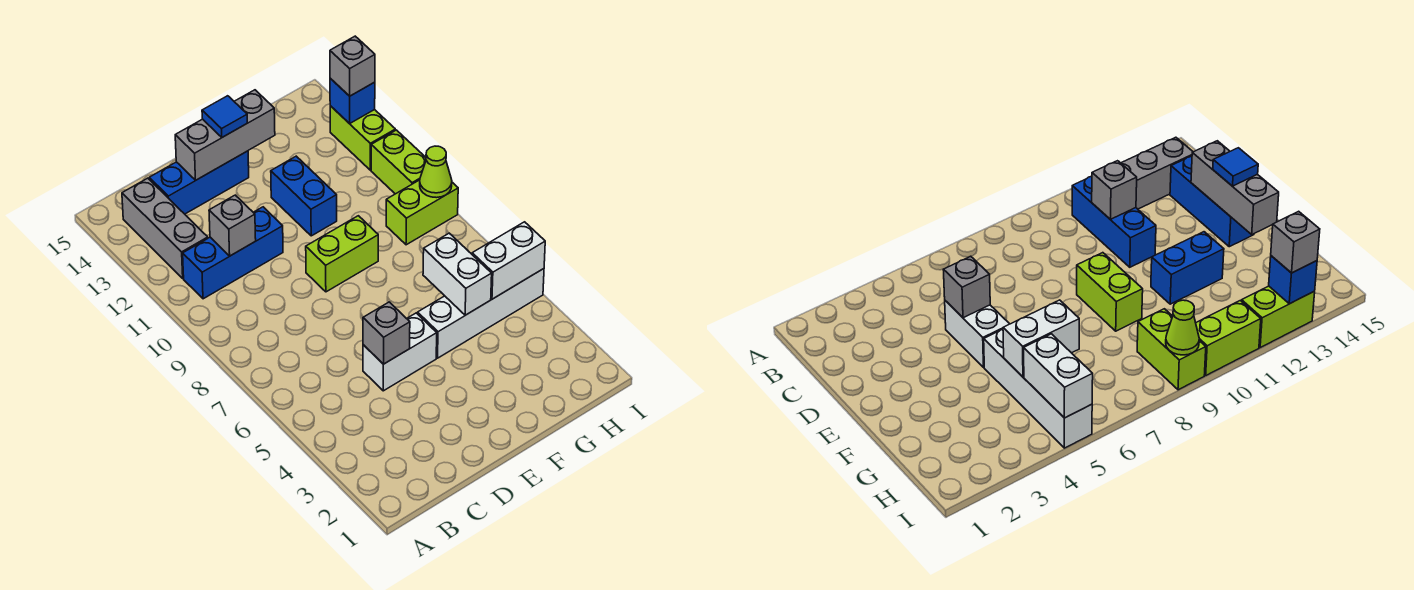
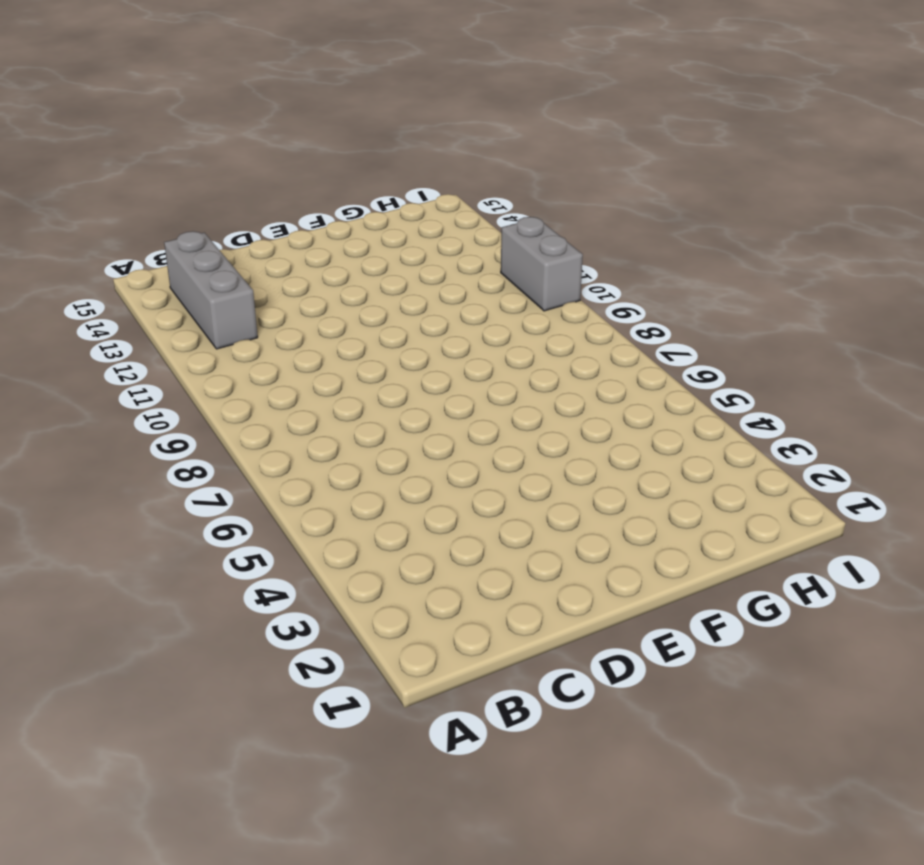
grey 1x2 brick [501,217,583,311] -> lime 1x2 brick [371,130,426,194]
none -> blue 1x3 brick [183,207,283,299]
none -> blue 1x3 brick [149,151,249,214]
none -> white 1x2 brick [363,313,437,391]

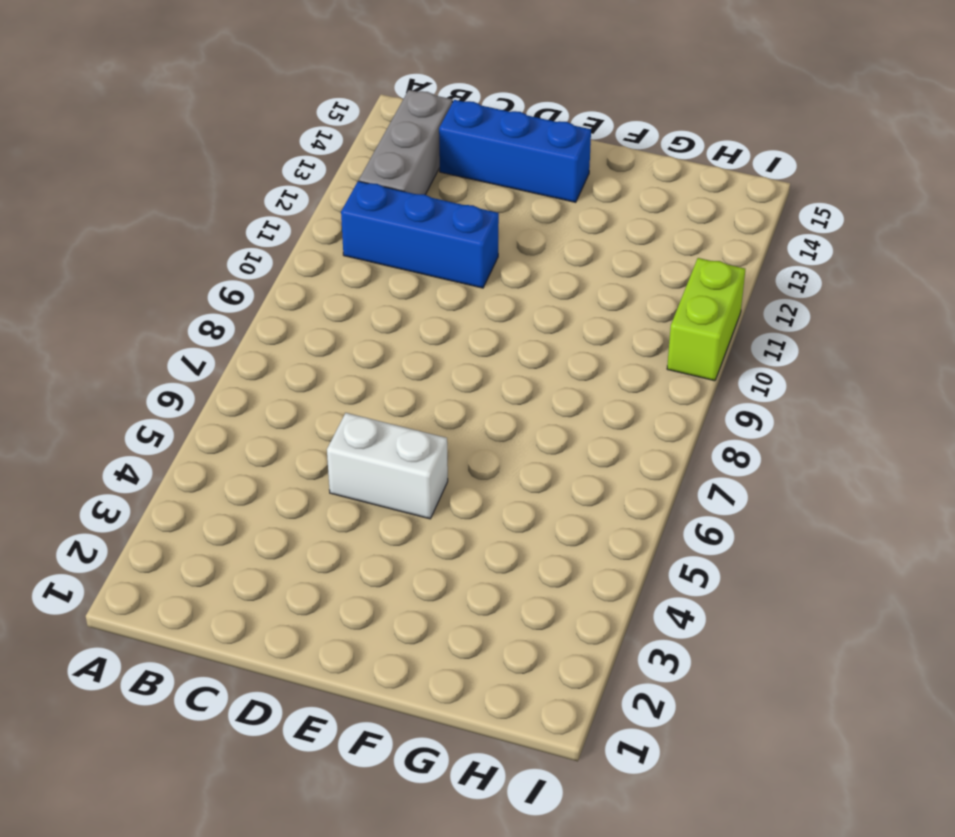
none -> lime 1x2 brick [306,216,378,292]
none -> white 1x4 brick [418,269,544,358]
none -> blue 1x2 brick [271,156,337,236]

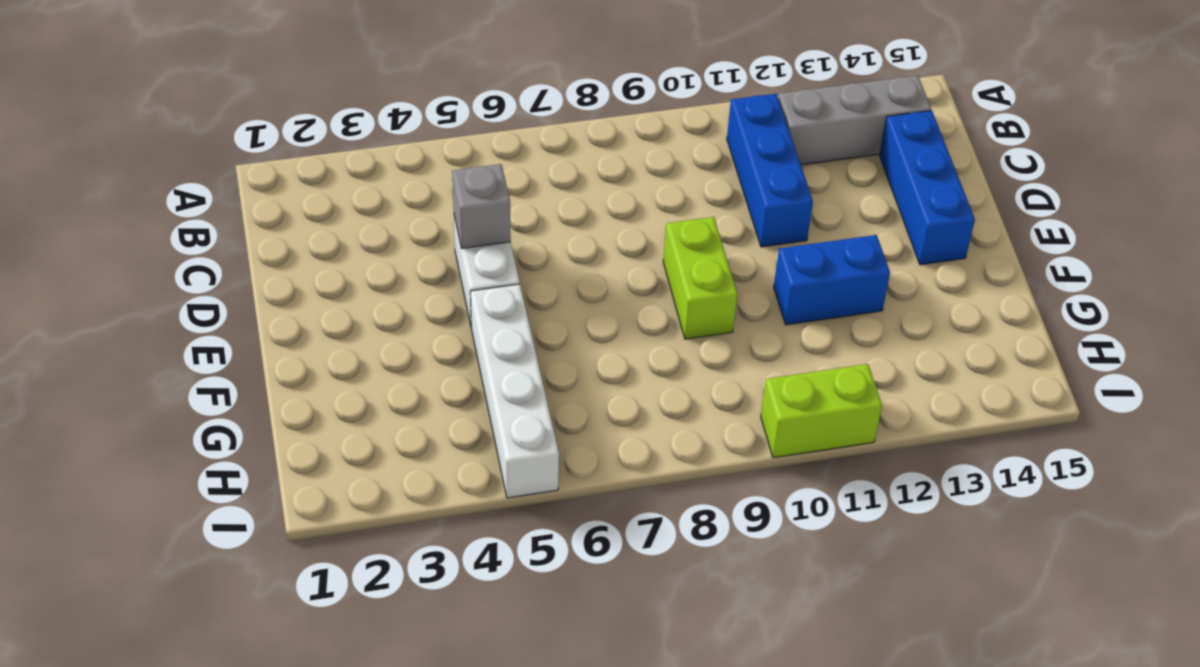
none -> lime 1x2 brick [386,180,458,245]
none -> lime 1x2 brick [330,106,395,170]
none -> grey 1x1 brick [209,195,256,256]

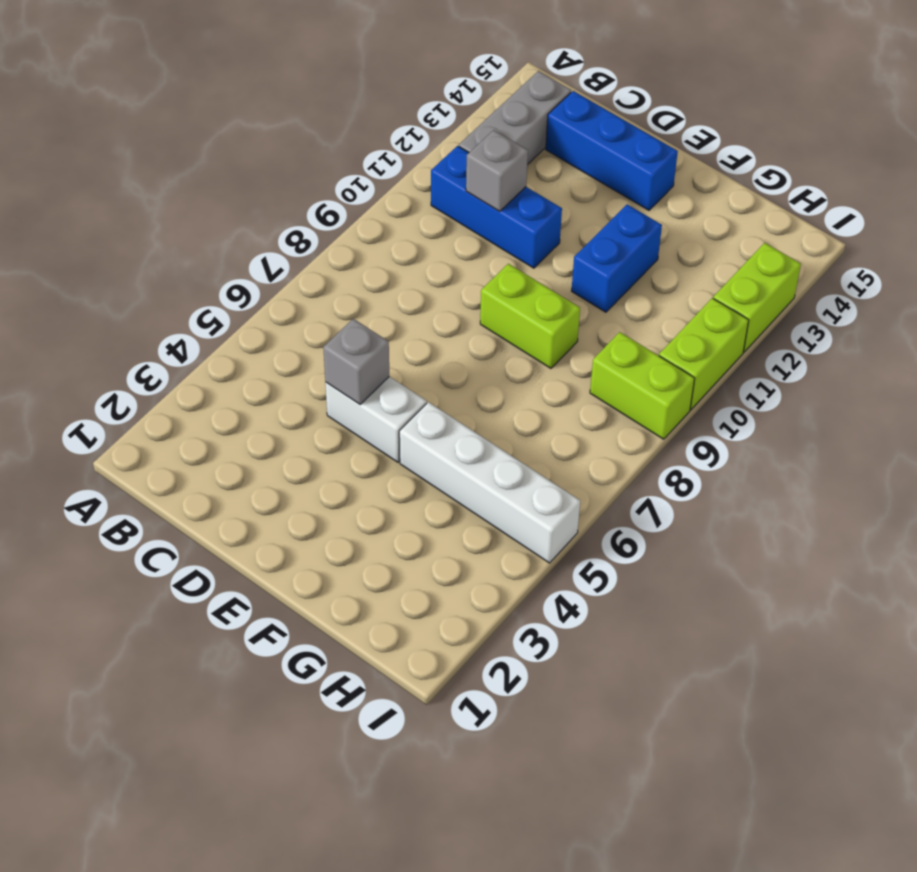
none -> grey 1x3 brick [175,90,275,180]
none -> white 1x2 brick [423,233,492,315]
none -> white 1x2 brick [472,222,545,299]

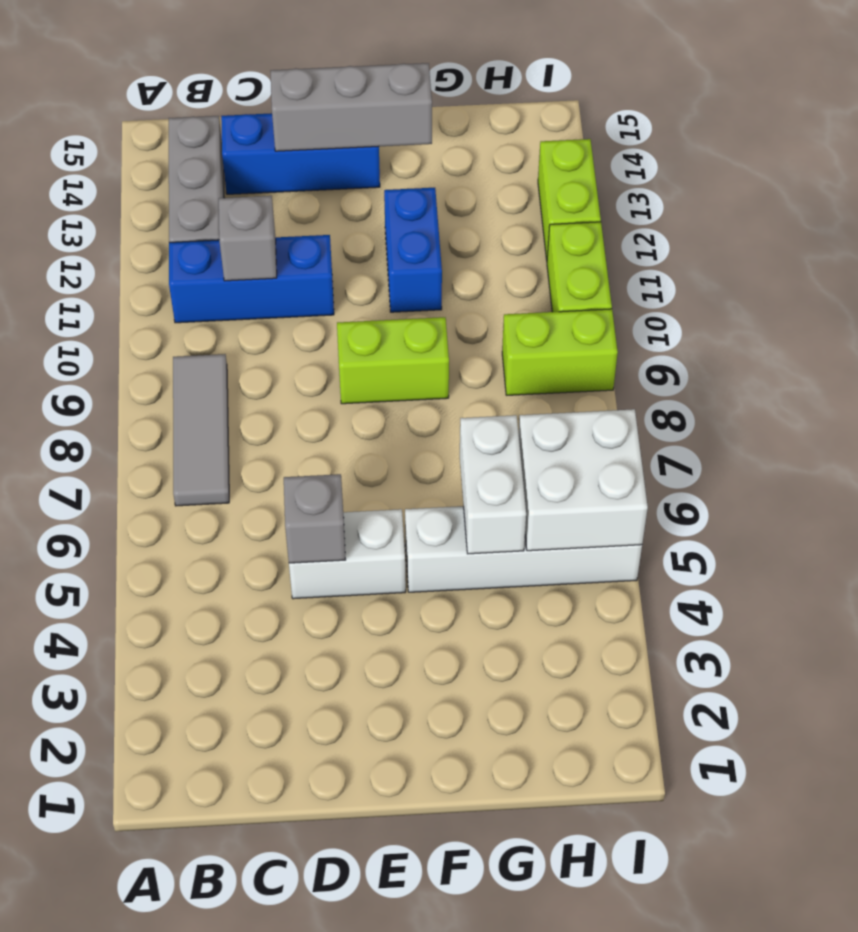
grey 1x3 tile [173,354,229,506] -> none
white 2x2 brick [519,409,648,551] -> white 1x2 brick [472,222,545,299]
none -> lime 1x1 cone [420,146,452,198]
none -> blue 1x1 brick [330,78,375,124]
none -> blue 1x1 tile [202,96,247,137]

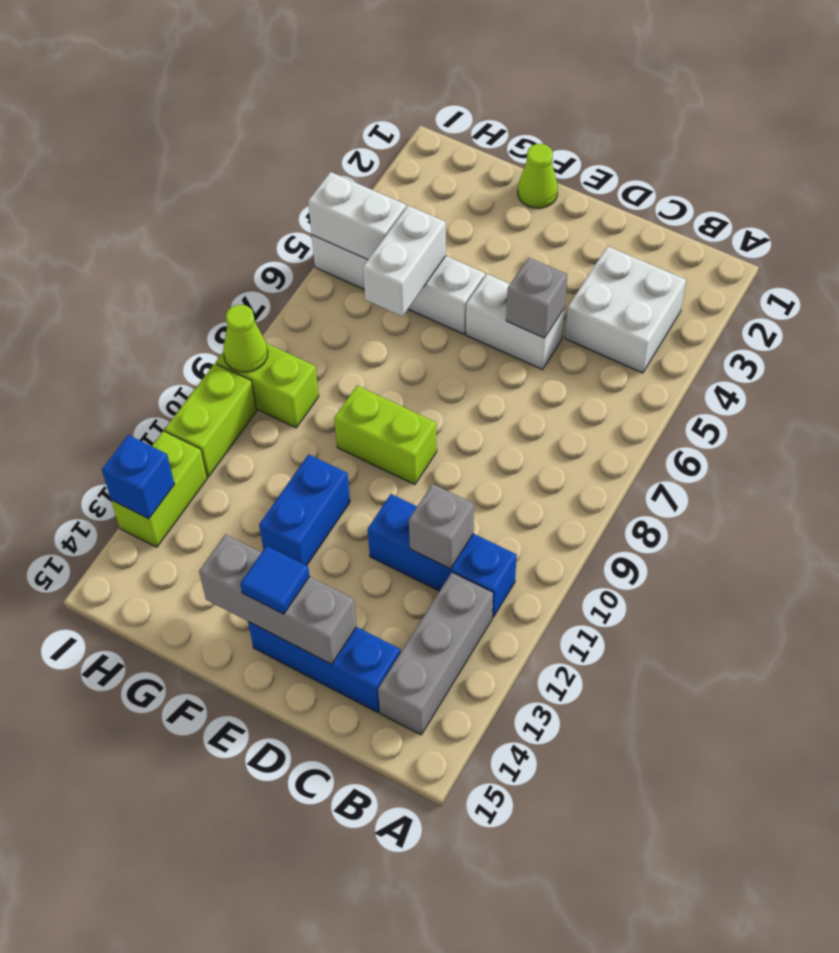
white 2x2 brick [565,246,686,373] -> none
lime 1x1 cone [518,144,558,208] -> none
none -> grey 1x1 brick [330,36,375,96]

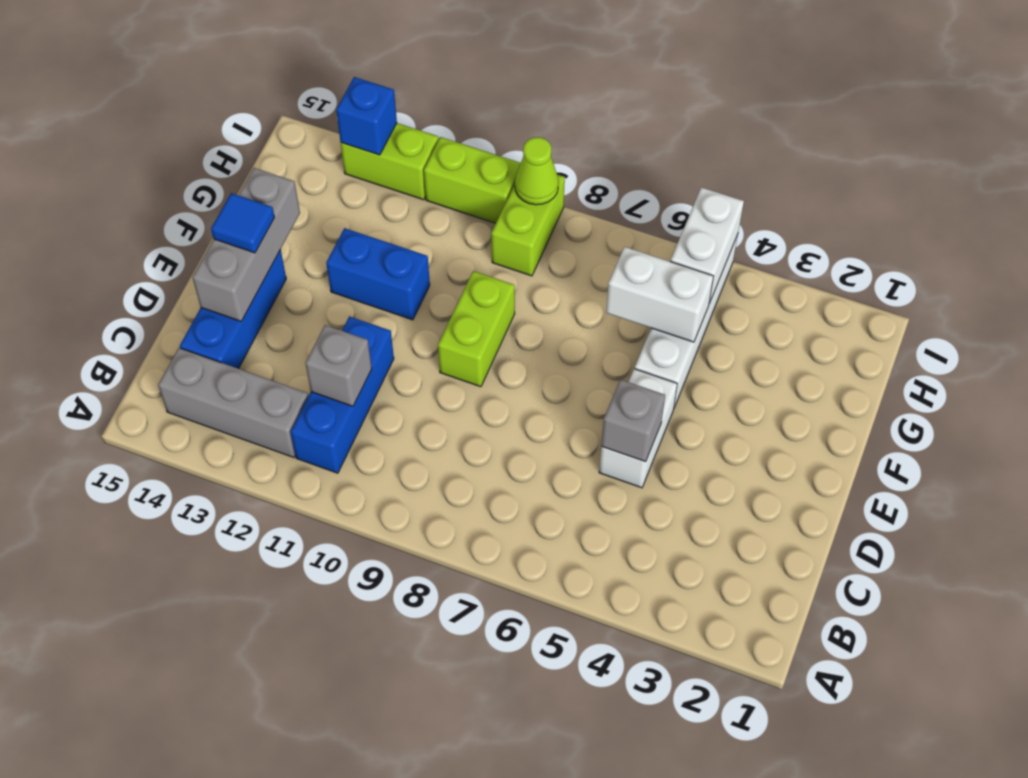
none -> grey 1x1 brick [330,36,375,96]

